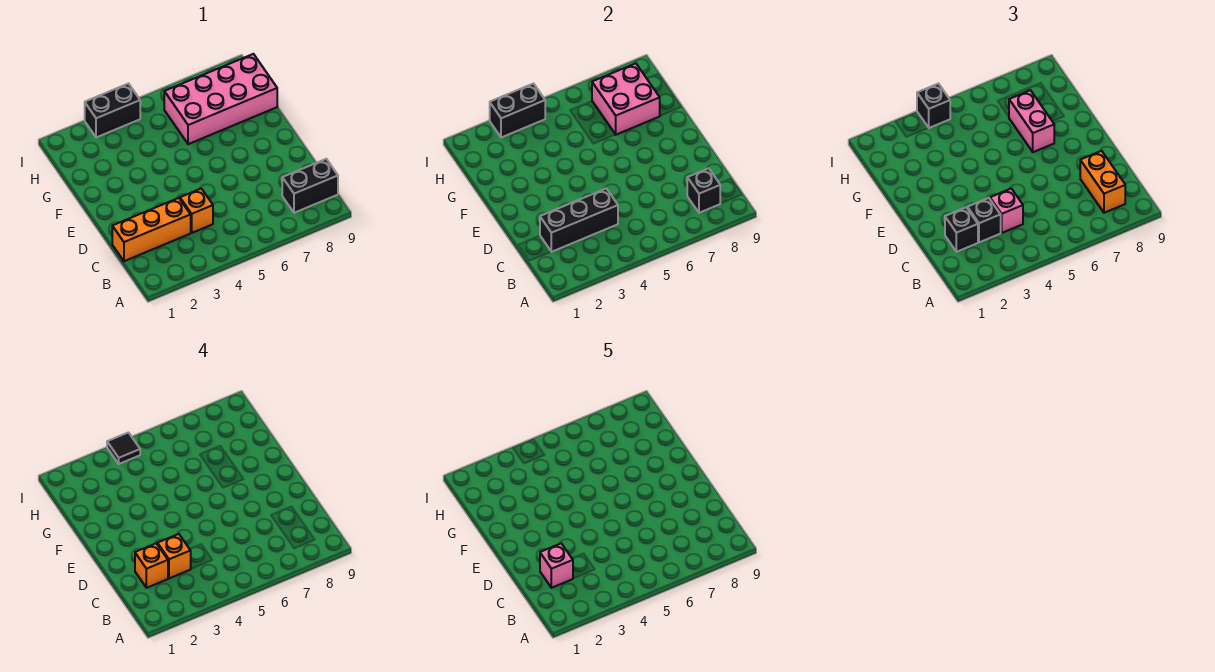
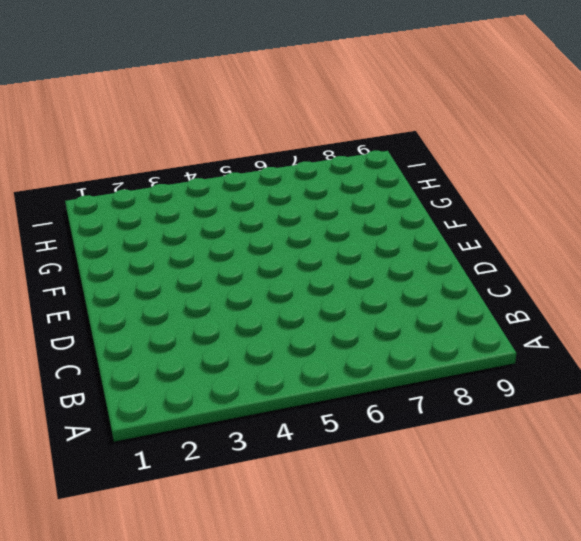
none -> black 1x2 brick [282,159,338,213]
none -> orange 1x3 brick [112,198,191,261]
none -> orange 1x1 brick [180,189,213,233]

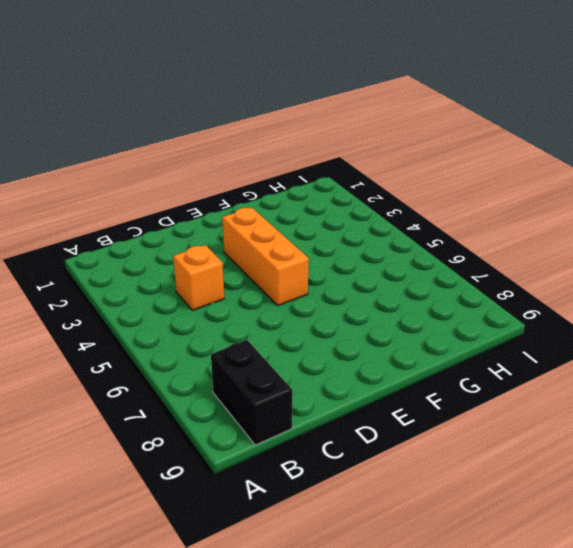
orange 1x3 brick [222,208,309,305] -> orange 1x3 brick moved to [112,198,191,261]
none -> pink 2x4 brick [164,54,277,144]
none -> black 1x2 brick [85,84,140,138]
none -> black 1x1 brick [687,168,720,213]

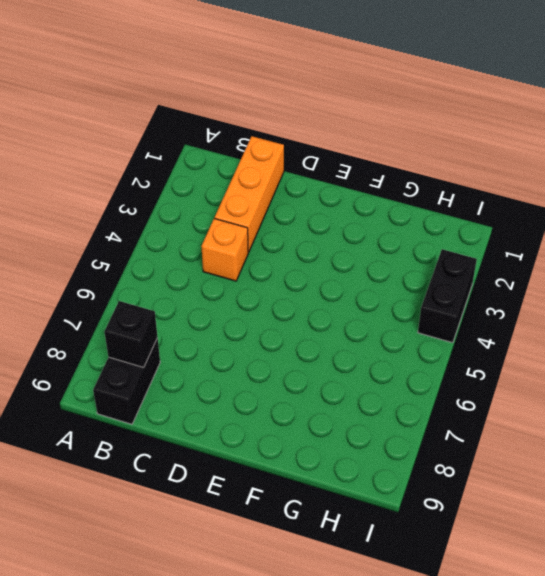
none -> pink 2x4 brick [164,54,277,144]
none -> black 1x3 brick [540,189,618,252]
none -> pink 2x2 brick [592,63,660,135]

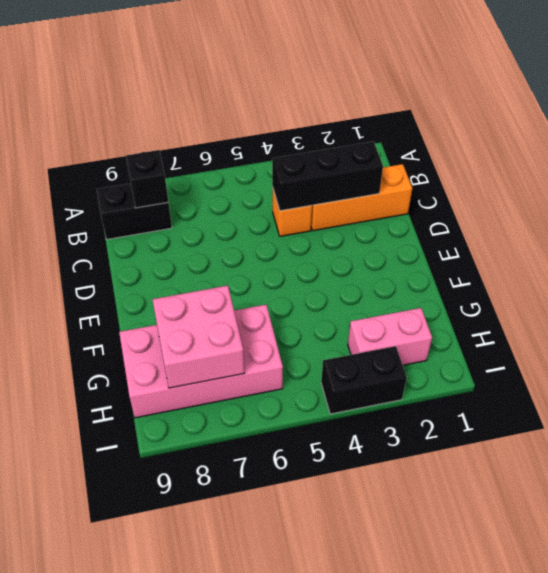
pink 1x2 brick [348,308,432,365] -> pink 1x2 brick turned to [1009,90,1054,152]
none -> black 1x2 brick [490,84,545,138]
none -> orange 1x2 brick [1080,151,1125,213]
none -> black 1x1 brick [945,208,978,252]

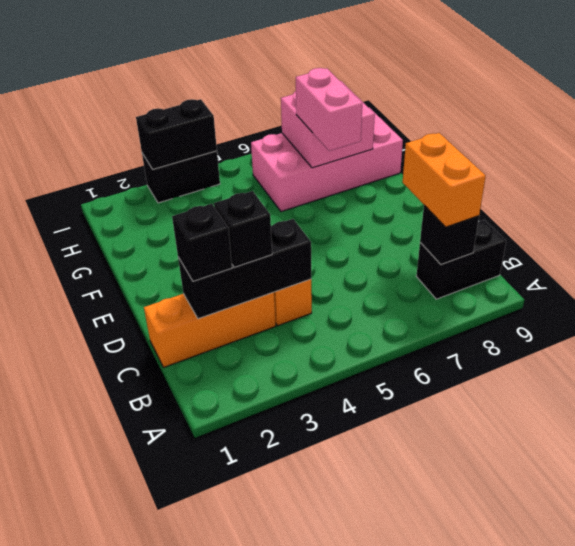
none -> pink 1x1 brick [990,189,1023,233]
none -> black 1x1 brick [917,84,950,128]
none -> orange 1x1 brick [135,544,168,588]

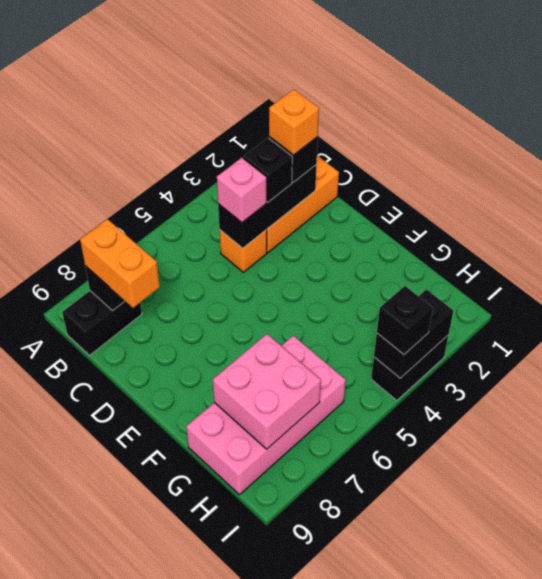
none -> pink 1x2 brick [1009,90,1054,152]
none -> orange 1x1 brick [157,534,191,578]
none -> black 1x1 tile [107,433,140,464]

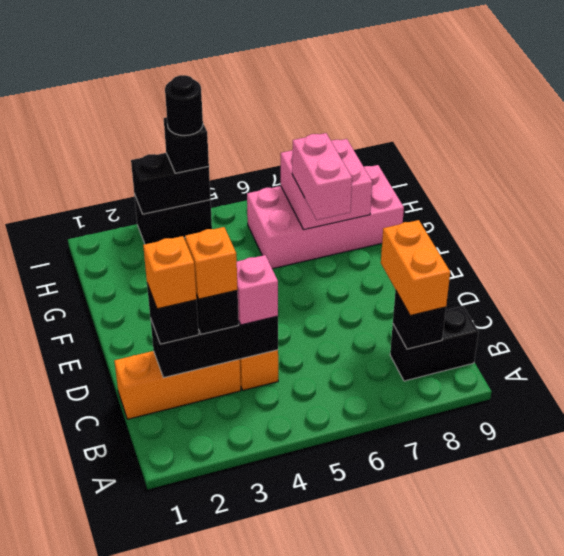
black 1x1 round brick [165,75,203,136] -> black 1x1 tile [107,433,140,464]
none -> pink 1x1 brick [540,544,573,588]

